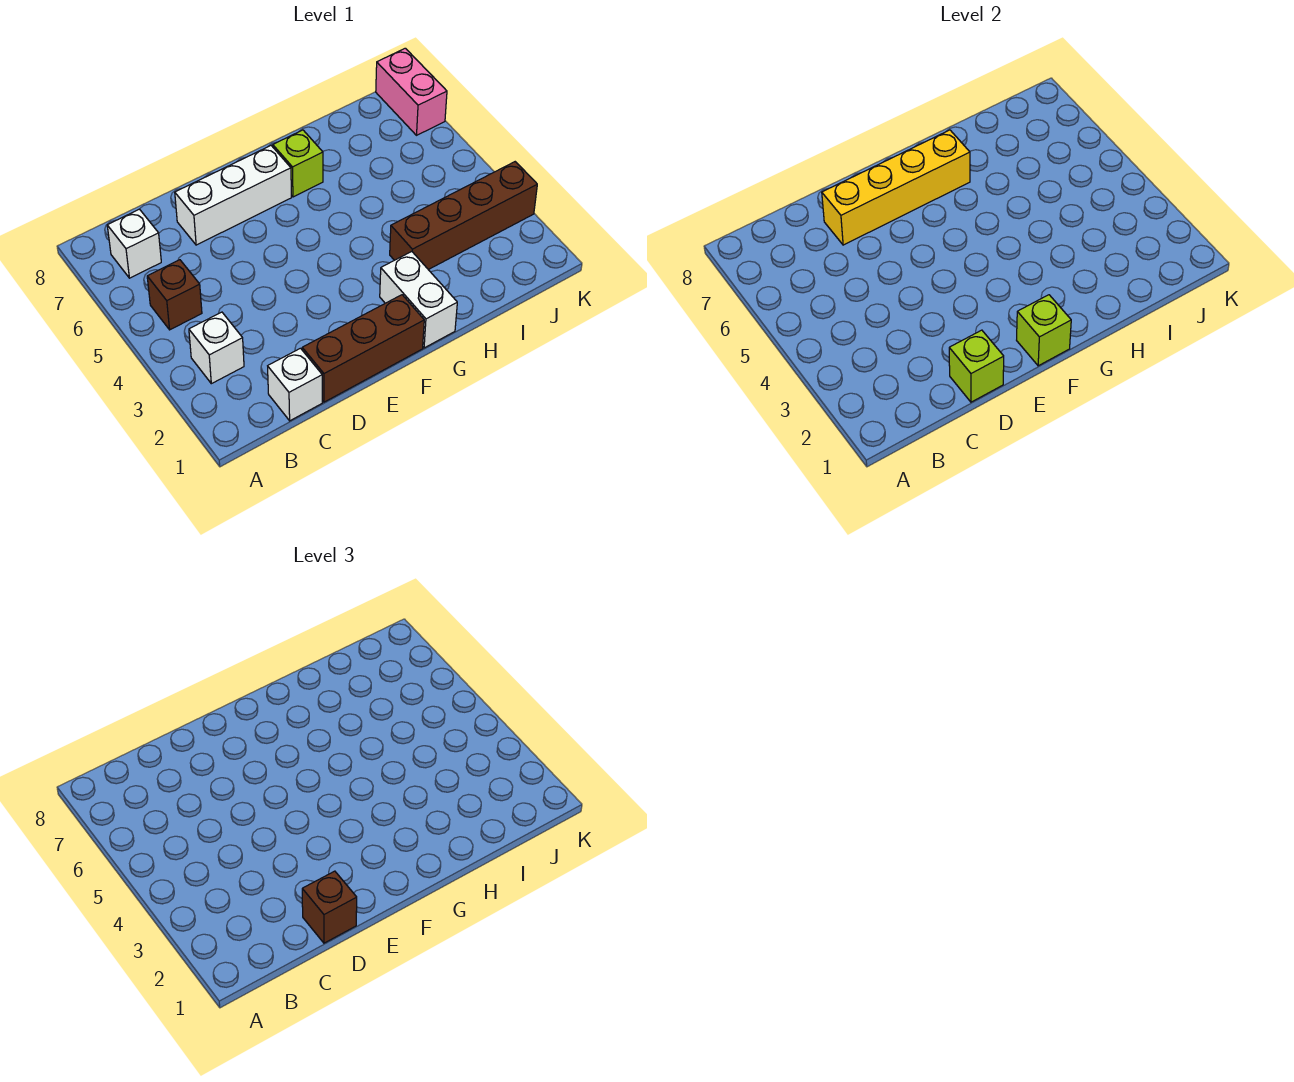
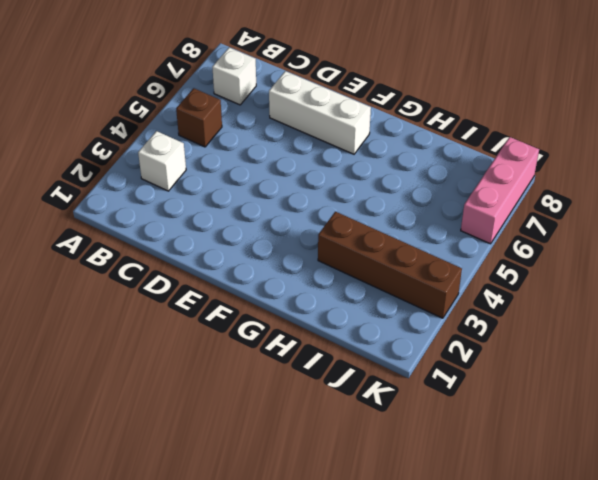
pink 1x3 brick [461,137,539,244] -> pink 1x2 brick [376,48,447,135]
none -> white 1x1 brick [268,348,322,421]
none -> brown 1x3 brick [302,295,424,402]
none -> white 1x2 brick [380,252,457,348]

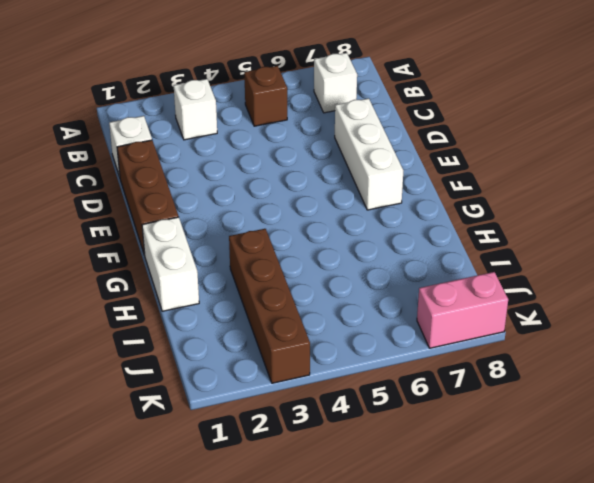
white 1x2 brick [142,217,199,311] -> white 1x2 brick turned to [380,252,457,348]
none -> lime 1x1 brick [273,130,323,197]
none -> lime 1x1 brick [949,330,1004,402]
none -> yellow 1x4 brick [822,130,970,245]

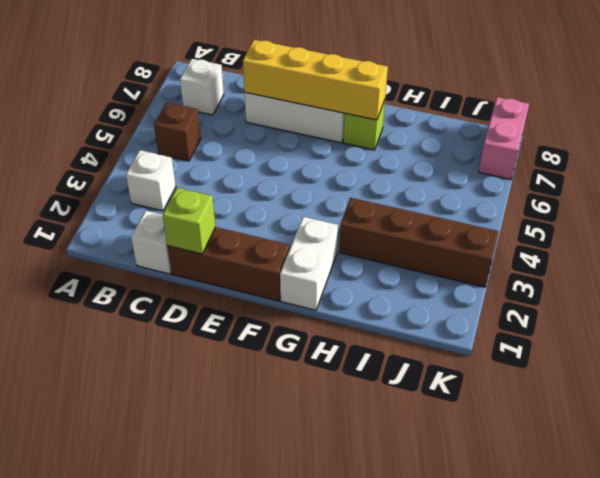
none -> lime 1x1 brick [1017,295,1071,366]
none -> brown 1x1 brick [302,871,357,943]

